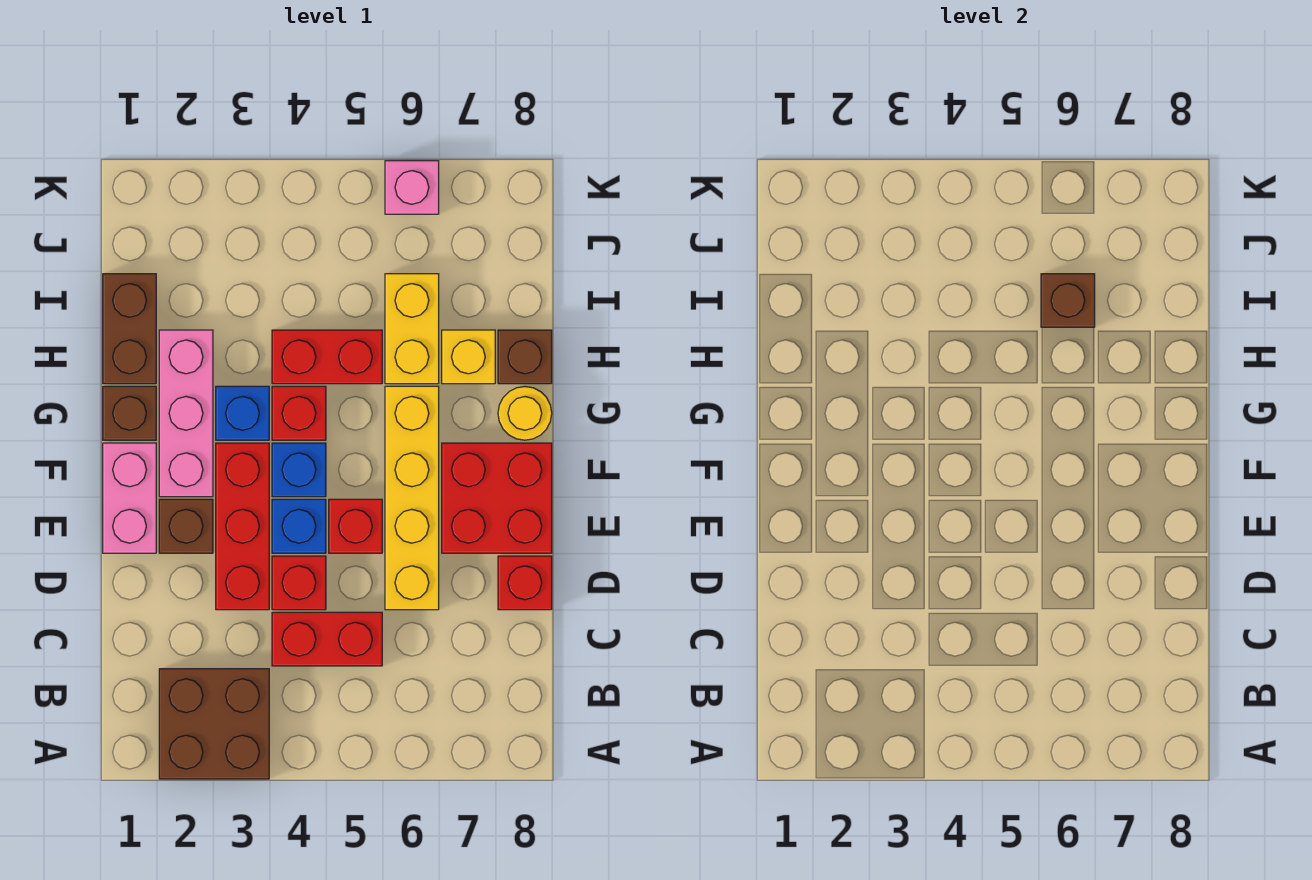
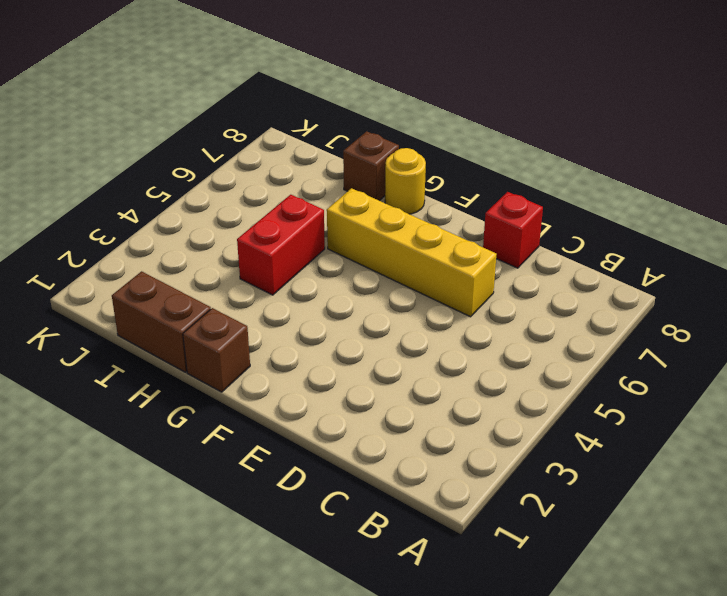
none -> brown 2x2 brick [159,669,269,779]
none -> red 1x2 brick [272,612,382,666]
none -> red 1x3 brick [216,443,269,610]

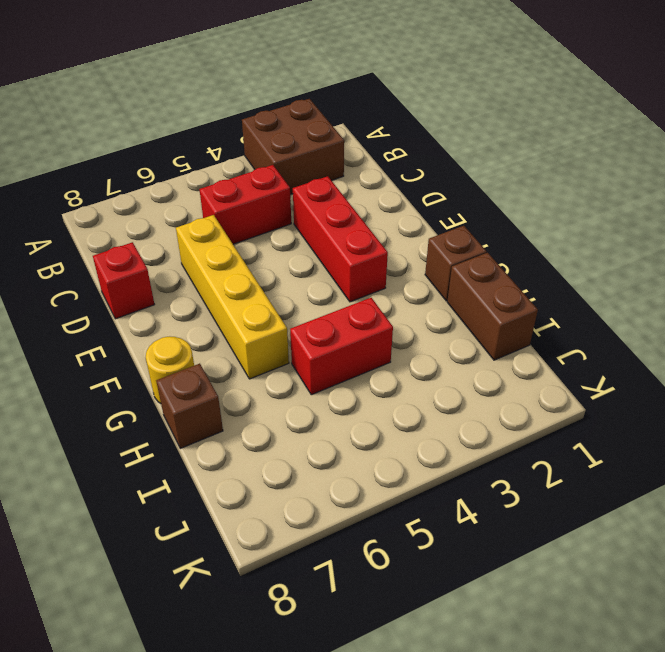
none -> red 1x1 brick [272,556,326,610]
none -> pink 1x2 brick [103,443,156,553]
none -> brown 1x1 brick [159,499,213,553]

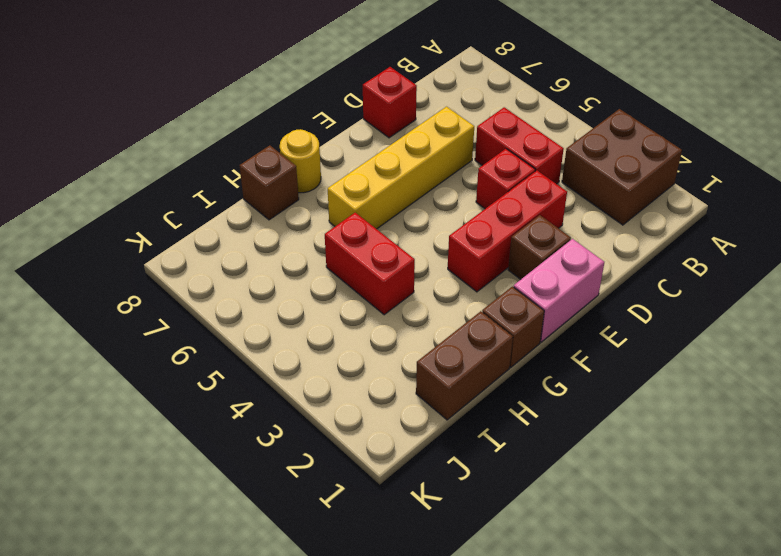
none -> blue 1x1 brick [272,499,326,553]
none -> red 1x1 brick [329,499,382,553]
none -> red 2x2 brick [442,443,552,553]

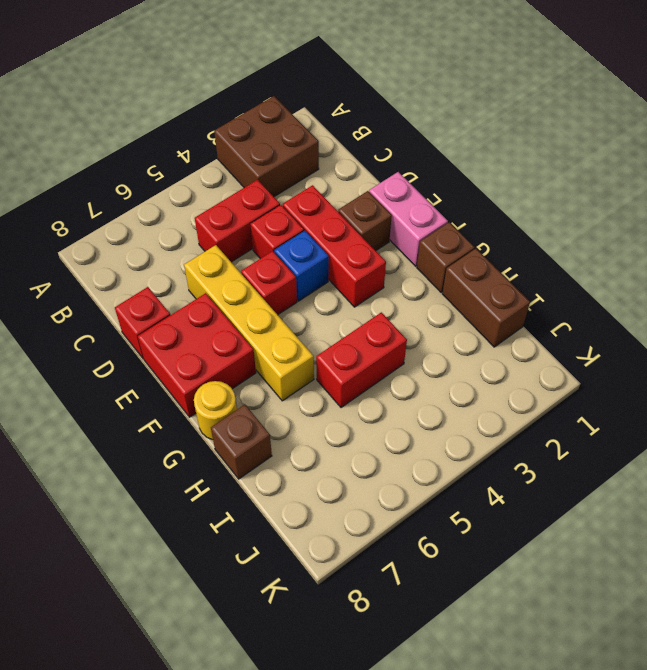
none -> pink 1x3 brick [159,330,213,497]
none -> blue 1x1 brick [272,443,326,497]
none -> blue 1x1 brick [216,386,269,440]

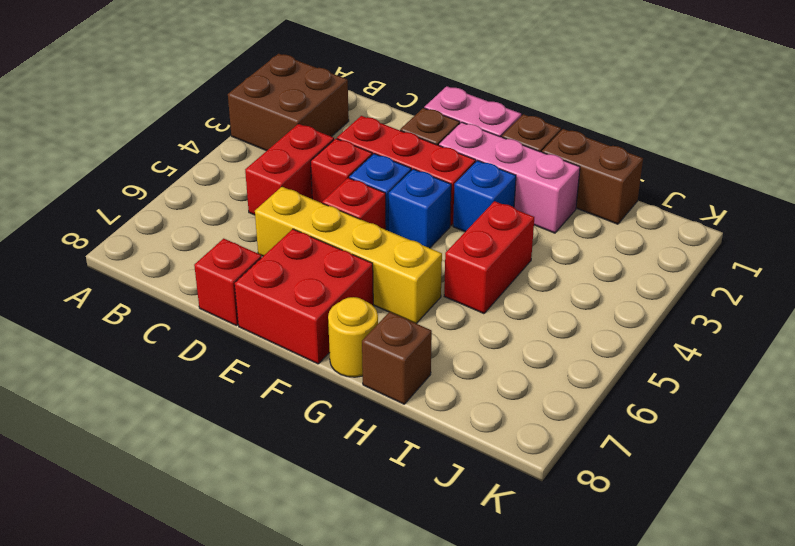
none -> red 1x1 brick [272,386,326,440]
none -> yellow 1x2 brick [385,274,439,384]
none -> yellow 1x1 brick [442,330,495,384]

